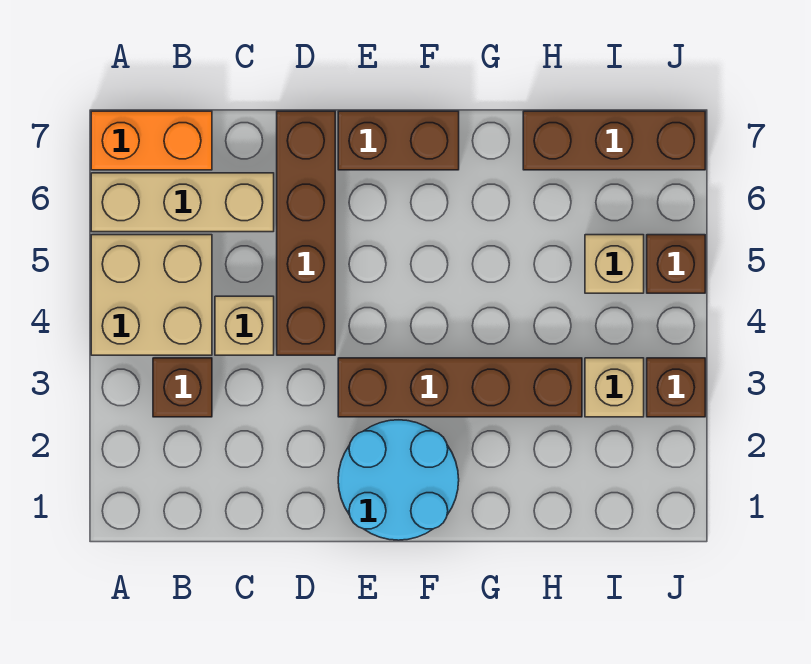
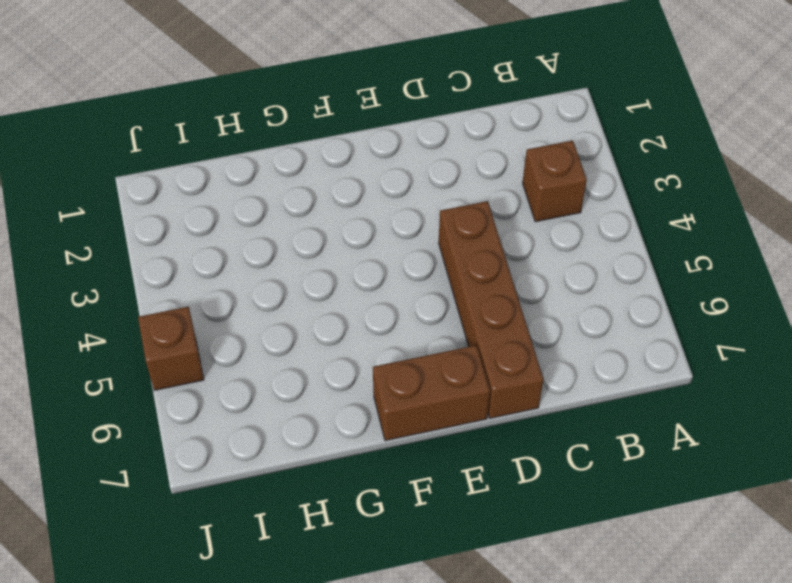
none -> tan 2x2 brick [91,235,212,355]
none -> tan 1x3 brick [91,173,274,232]
none -> orange 1x2 brick [91,111,212,170]

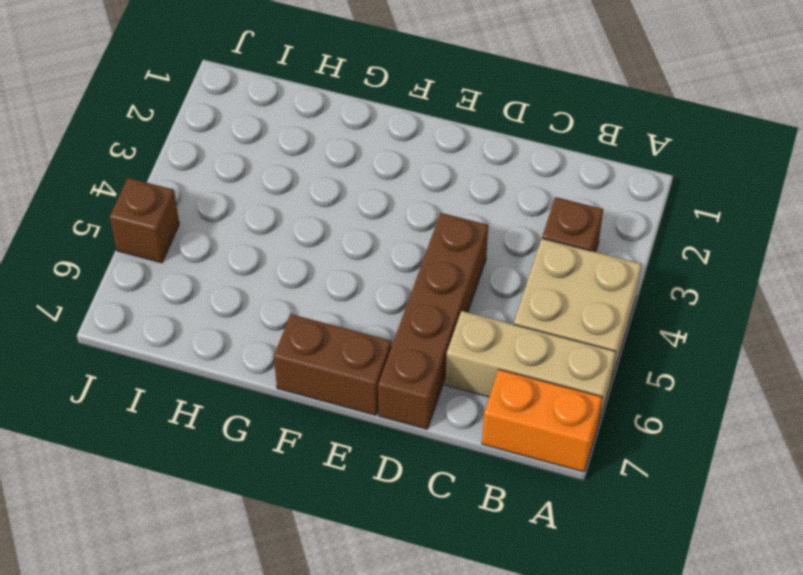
none -> tan 1x1 brick [215,296,274,355]
none -> cyan 2x2 round brick [338,420,459,540]
none -> brown 1x4 brick [338,358,582,417]

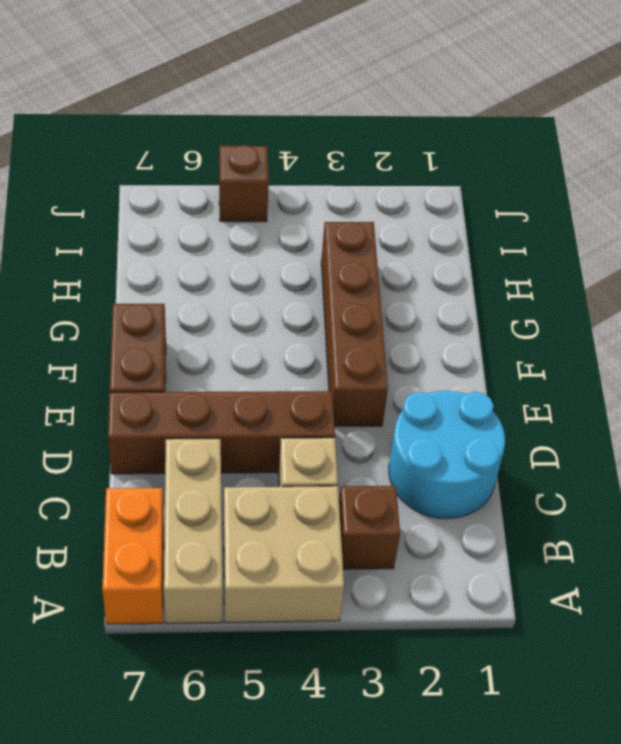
cyan 2x2 round brick [389,391,505,519] -> cyan 2x2 round brick moved to [338,420,459,540]
none -> brown 1x3 brick [523,111,705,170]
none -> tan 1x1 brick [585,358,644,417]
none -> tan 1x1 brick [585,235,644,293]

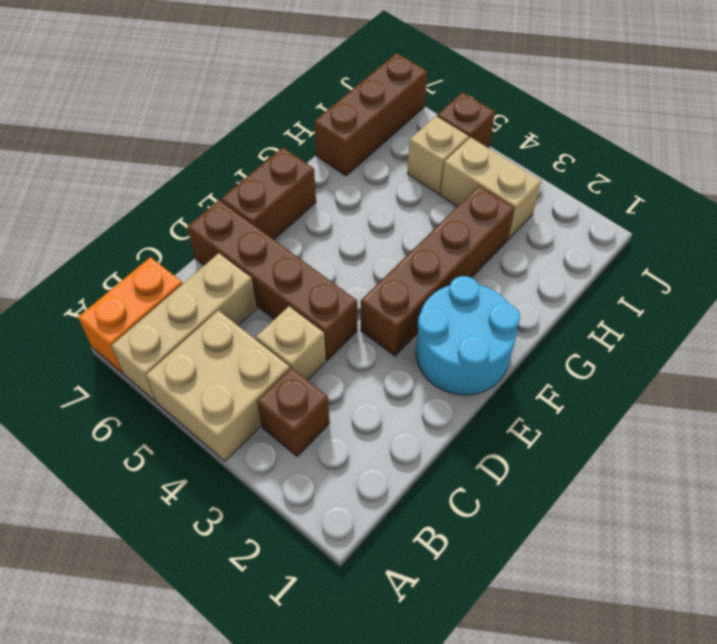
tan 1x2 brick [441,137,541,239] -> tan 1x1 brick [585,358,644,417]
none -> brown 1x1 brick [647,358,705,417]

